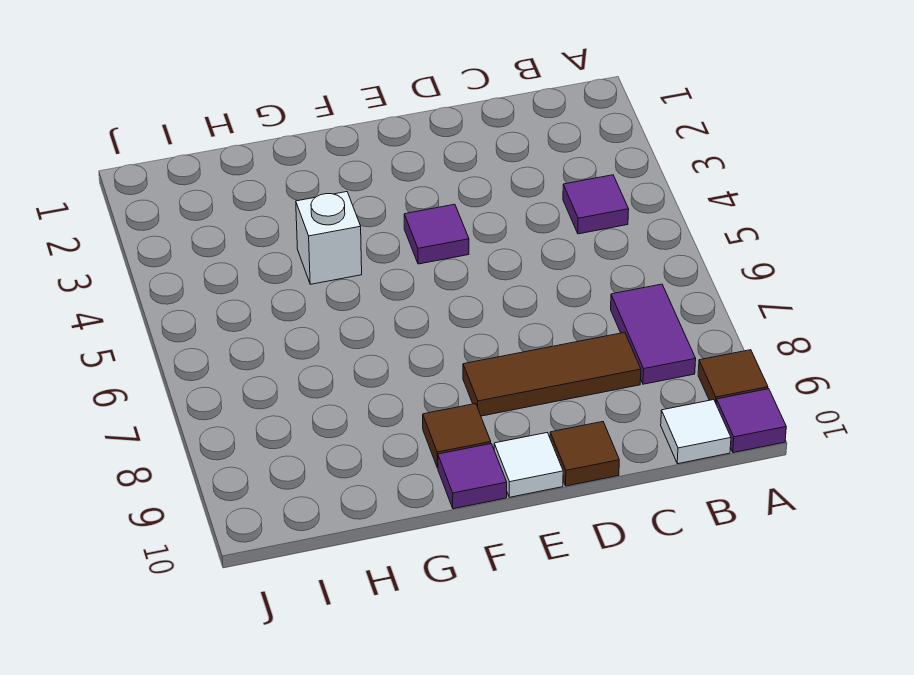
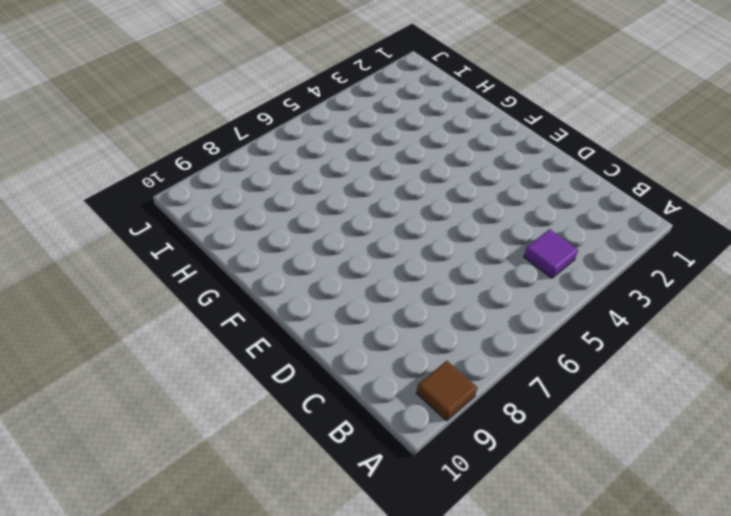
none -> purple 1x1 tile [716,389,786,453]
none -> purple 1x2 tile [611,284,696,384]
none -> white 1x1 tile [661,400,731,464]

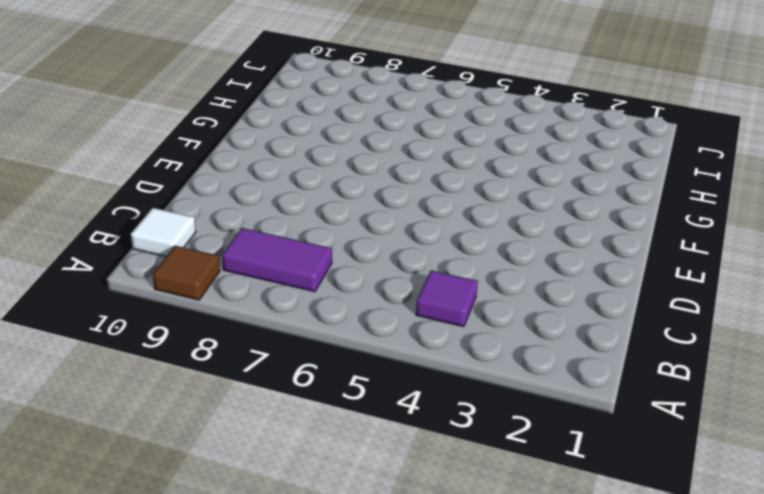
none -> purple 1x1 tile [716,389,786,453]
none -> brown 1x3 tile [463,332,641,416]
none -> brown 1x1 tile [550,422,619,486]

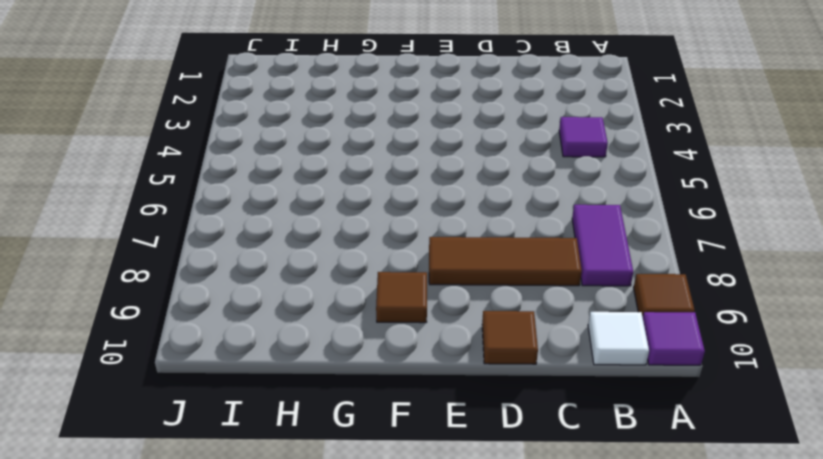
none -> purple 1x1 tile [404,204,469,264]
none -> white 1x1 tile [494,433,563,497]
none -> purple 1x1 tile [438,444,507,509]

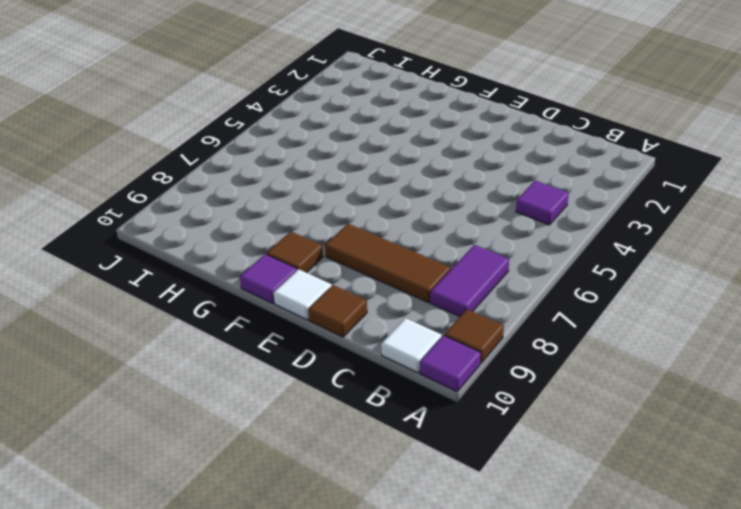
none -> purple 1x1 tile [404,204,469,264]
none -> white 1x1 brick [296,192,362,284]

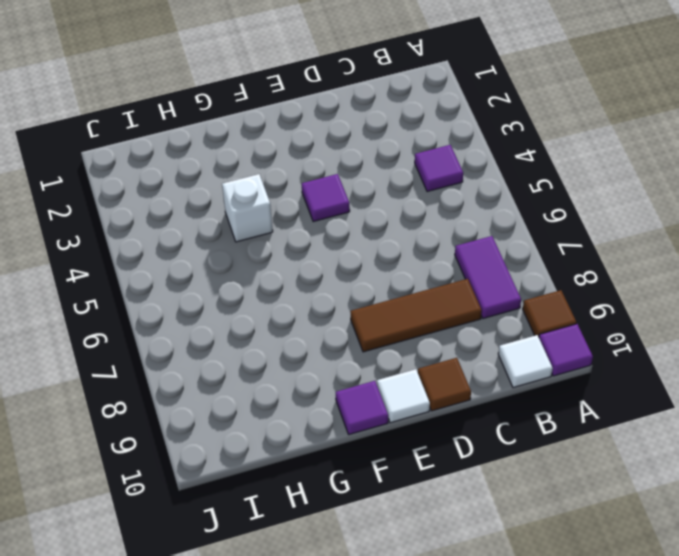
none -> brown 1x1 tile [423,404,491,468]

